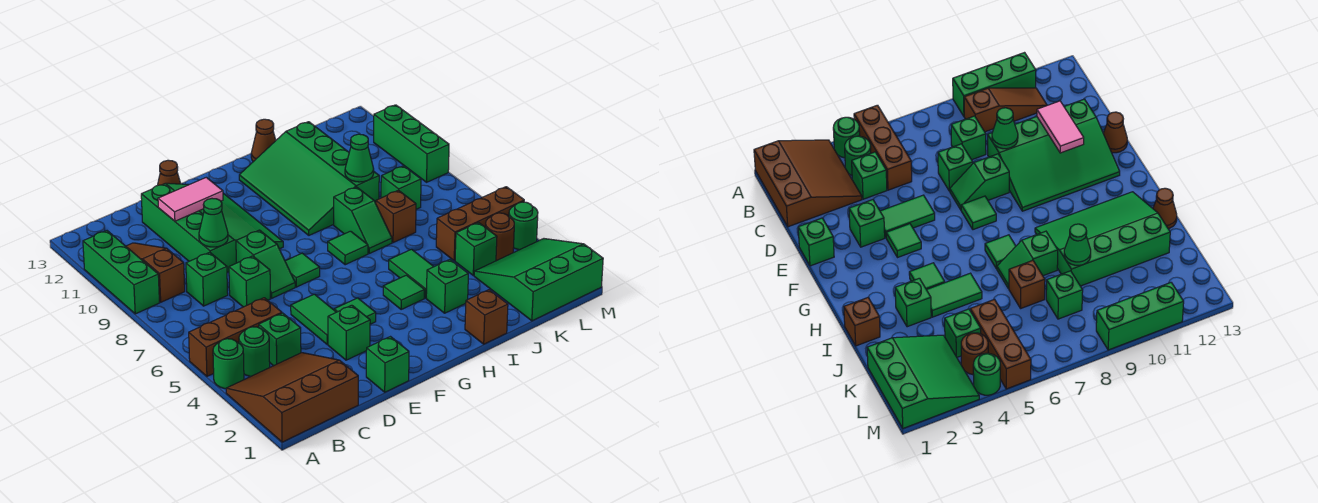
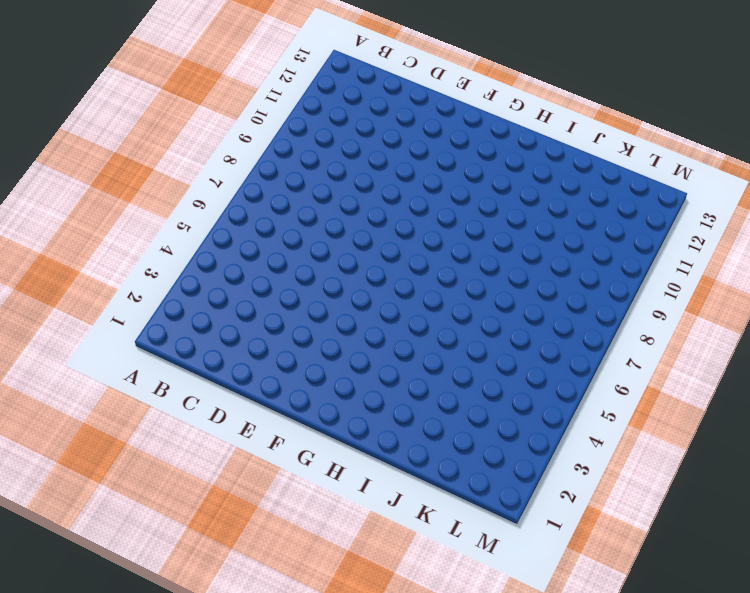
none -> brown 3x3 slope [226,353,358,442]
none -> green 1x1 round brick [213,339,244,389]
none -> brown 1x3 brick [189,298,282,376]
none -> green 1x3 brick [83,231,159,314]

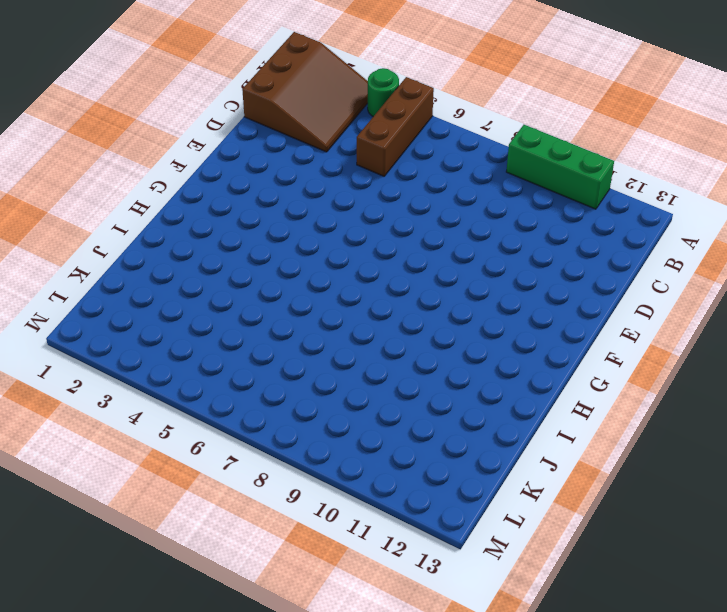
none -> green 1x1 round brick [239,327,270,376]
none -> brown 1x3 slope [126,243,185,302]
none -> green 1x1 brick [259,313,301,366]
none -> green 1x1 brick [186,252,228,306]

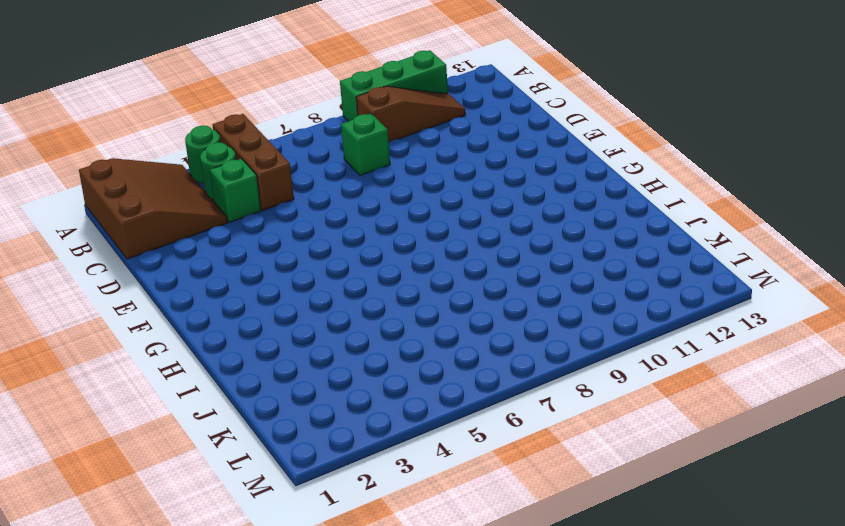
none -> green 1x1 brick [229,256,270,307]
none -> green 3x4 slope [141,183,283,273]
none -> green 1x1 brick [366,337,409,392]
none -> green 1x1 brick [328,305,370,360]

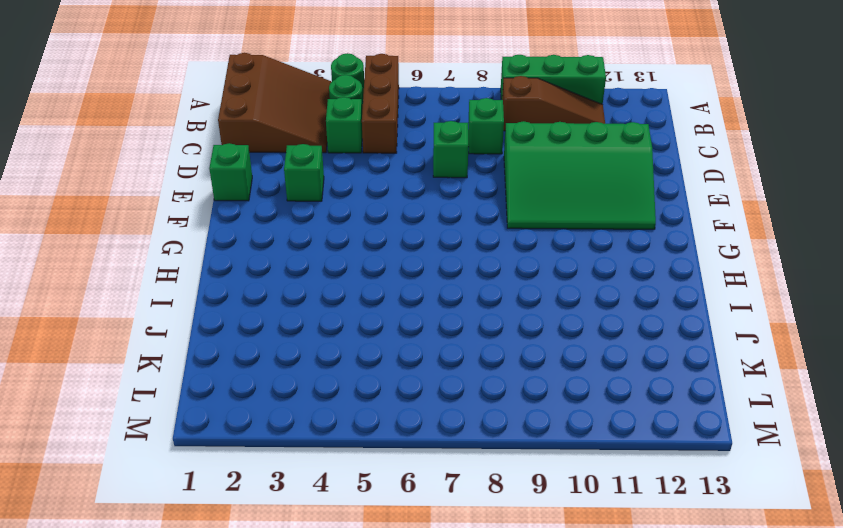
none -> green 1x2 tile [291,294,336,344]
none -> green 1x2 slope [236,230,295,298]
none -> brown 1x1 cone [157,160,181,186]
none -> green 1x1 tile [334,298,376,324]

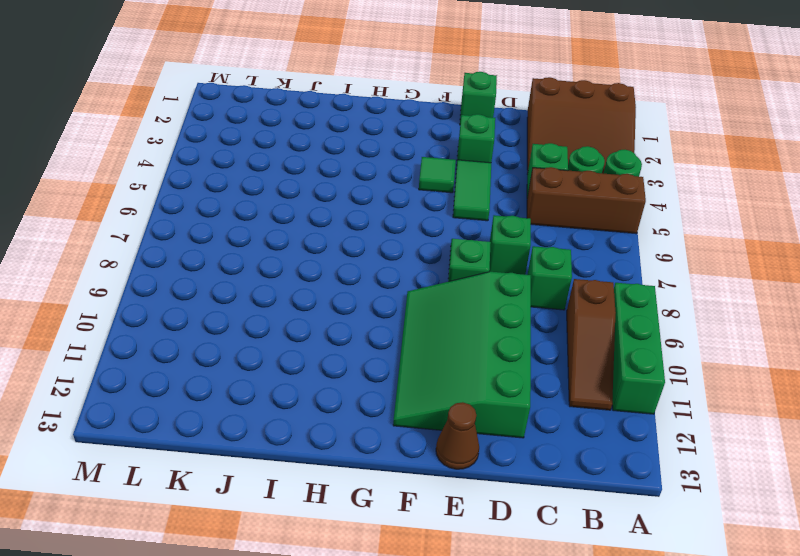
none -> green 1x1 tile [285,253,320,287]
none -> green 1x1 tile [383,275,424,309]
none -> green 1x1 tile [328,231,368,265]
none -> green 3x4 slope [239,122,379,235]

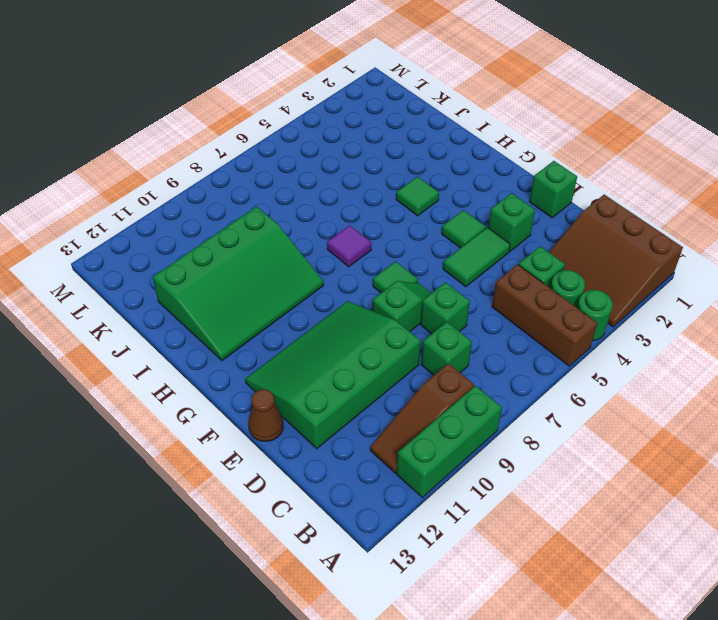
purple 1x1 tile [327,225,371,267] -> green 1x1 tile [328,231,368,265]
none -> brown 1x1 brick [465,290,508,344]
none -> green 1x1 brick [426,260,468,313]
none -> green 1x2 tile [389,249,434,298]
none -> green 1x2 slope [334,187,392,253]

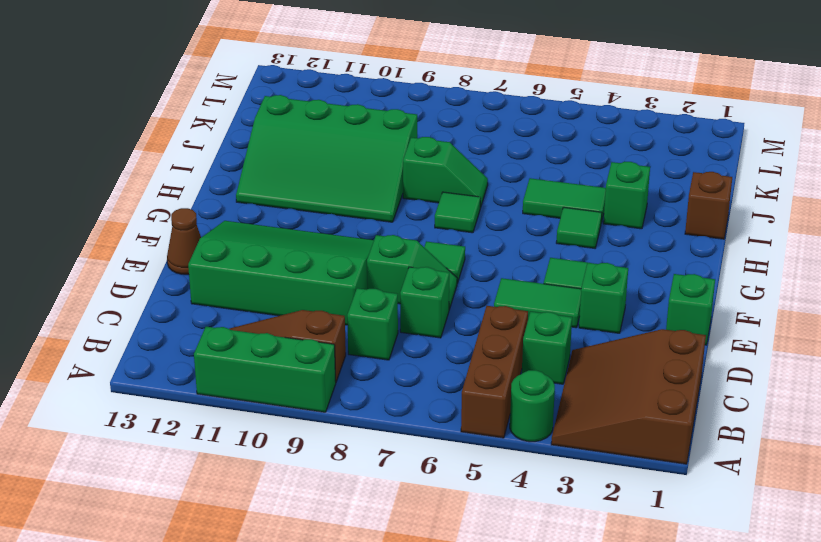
none -> green 1x1 round brick [239,327,270,376]
none -> brown 1x1 cone [251,119,276,162]
none -> brown 1x1 brick [376,190,416,243]
none -> green 3x3 slope [474,239,603,321]

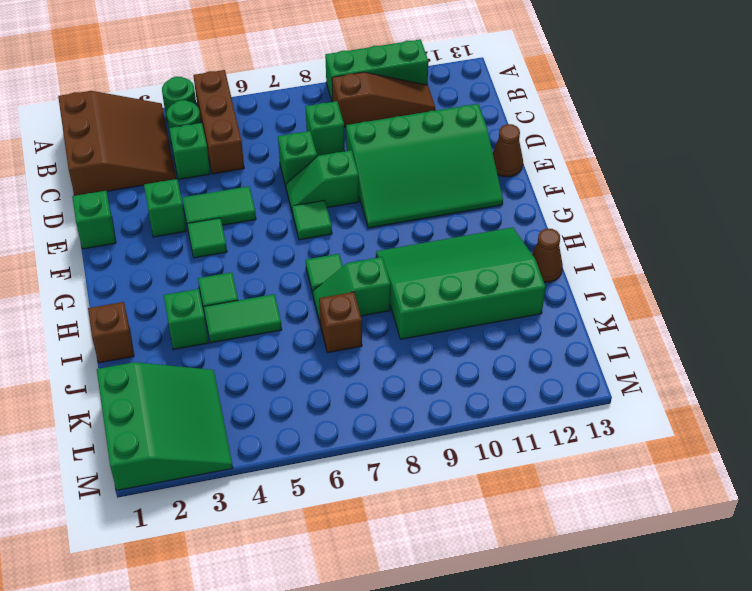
none -> green 1x1 brick [455,223,497,275]
none -> brown 1x3 brick [436,187,524,261]
none -> green 1x1 brick [381,166,421,209]
none -> brown 1x1 round brick [485,213,514,261]

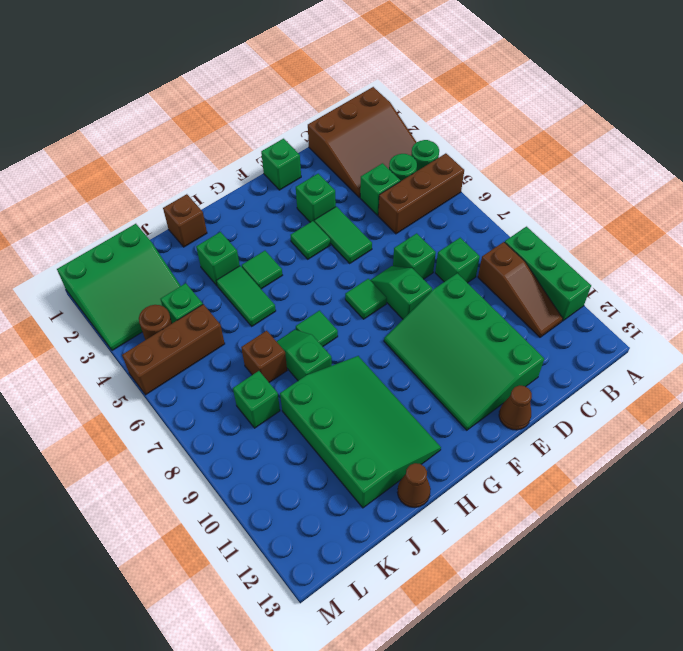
none -> green 1x1 round brick [509,202,538,250]
none -> green 1x3 brick [374,105,449,182]
none -> green 1x1 cone [199,199,228,247]
none -> pink 1x2 tile [158,177,223,221]

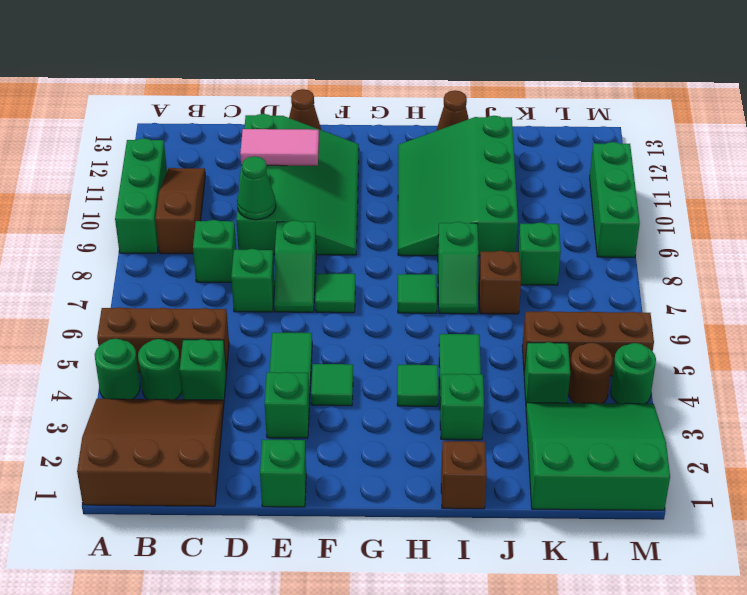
none -> green 1x1 cone [345,134,374,182]

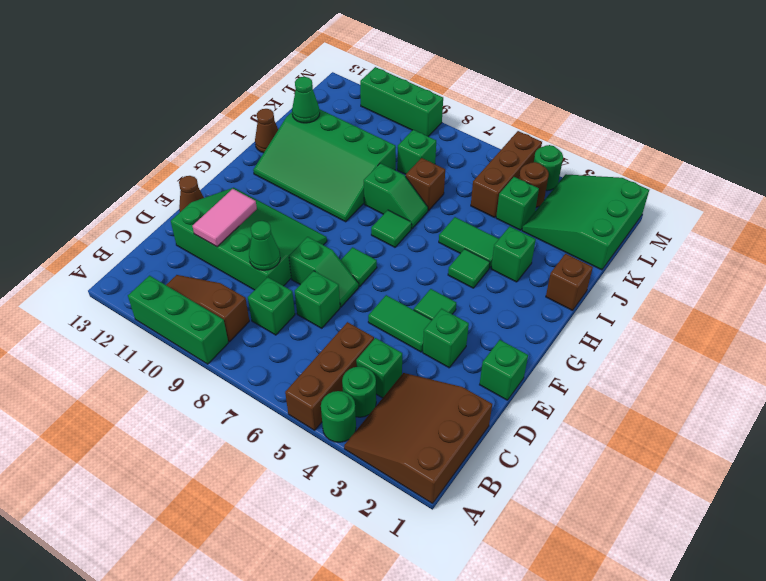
green 1x1 cone [292,77,320,123] -> green 1x1 cone moved to [345,134,374,182]

